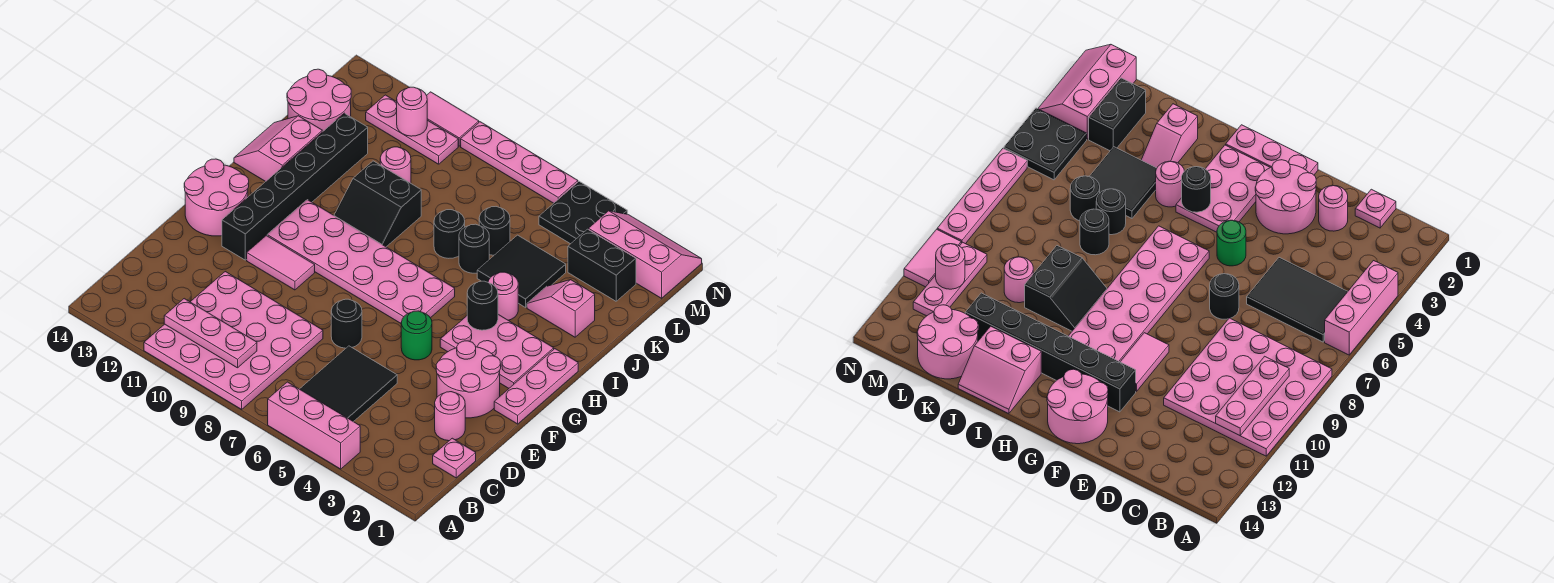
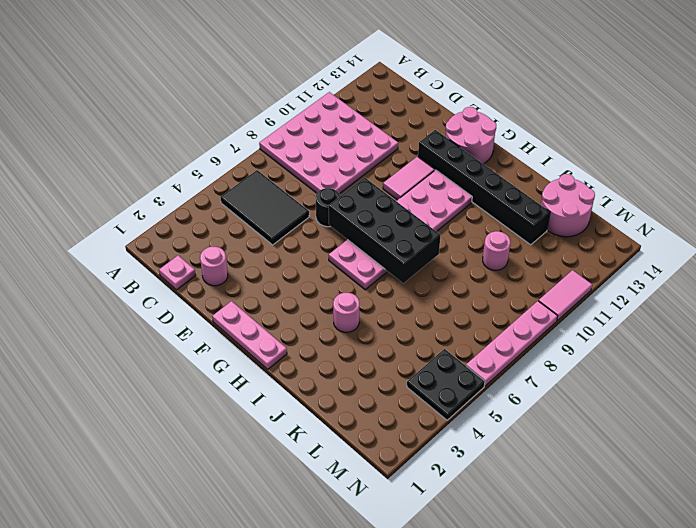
black 2x4 brick [329,178,441,283] -> none
none -> pink 1x3 brick [268,382,360,469]
none -> pink 2x2 round brick [436,341,501,418]
none -> green 1x1 round brick [401,311,432,360]
none -> pink 2x3 plate [440,315,554,388]

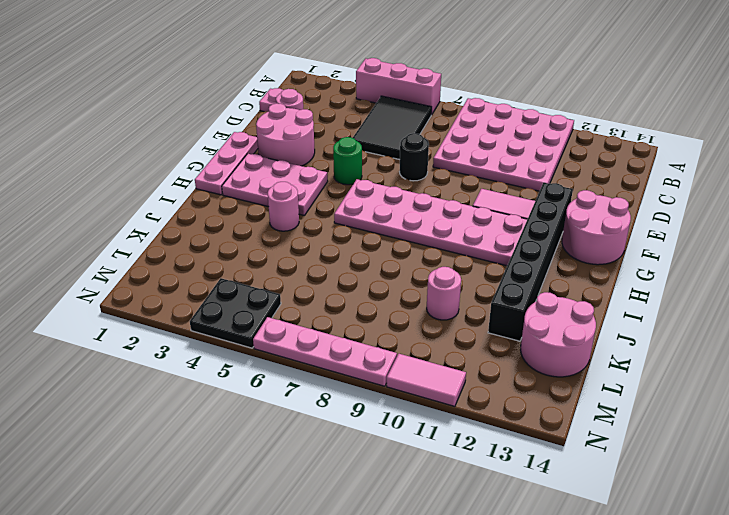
none -> black 2x2 slope [334,161,421,247]
none -> pink 2x2 slope [234,116,322,182]
none -> pink 1x2 slope [527,280,595,337]
none -> black 2x2 tile [477,235,566,307]

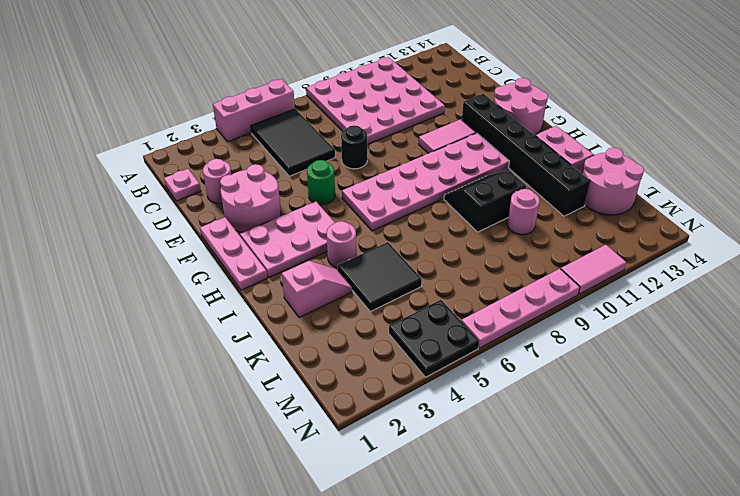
none -> black 1x1 round brick [459,224,489,273]
none -> black 1x1 round brick [434,210,465,258]
none -> black 1x1 round brick [479,207,510,255]
none -> black 1x2 brick [568,229,636,301]

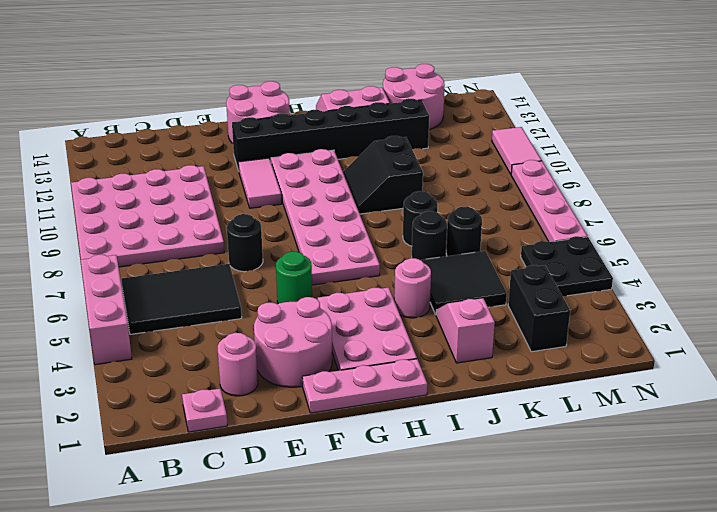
none -> pink 1x1 round brick [380,147,411,183]
none -> pink 2x3 slope [588,211,702,298]
none -> pink 1x3 plate [366,95,458,164]
none -> pink 1x3 plate [164,299,257,368]

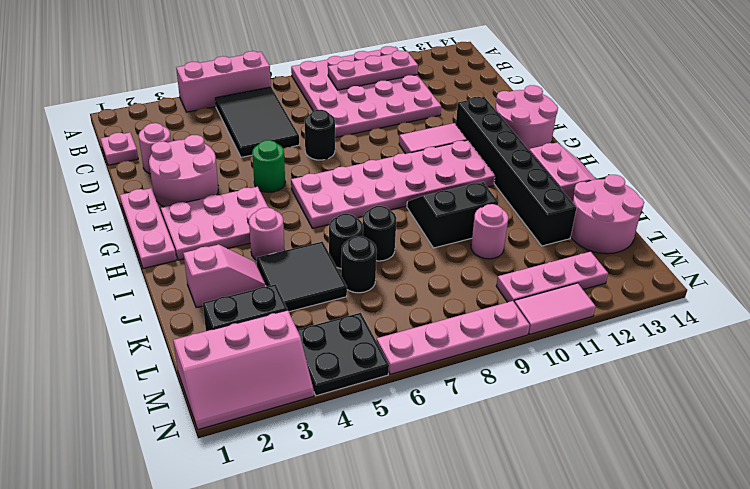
none -> black 1x1 round brick [467,281,498,330]
none -> pink 1x1 round brick [397,87,427,136]

